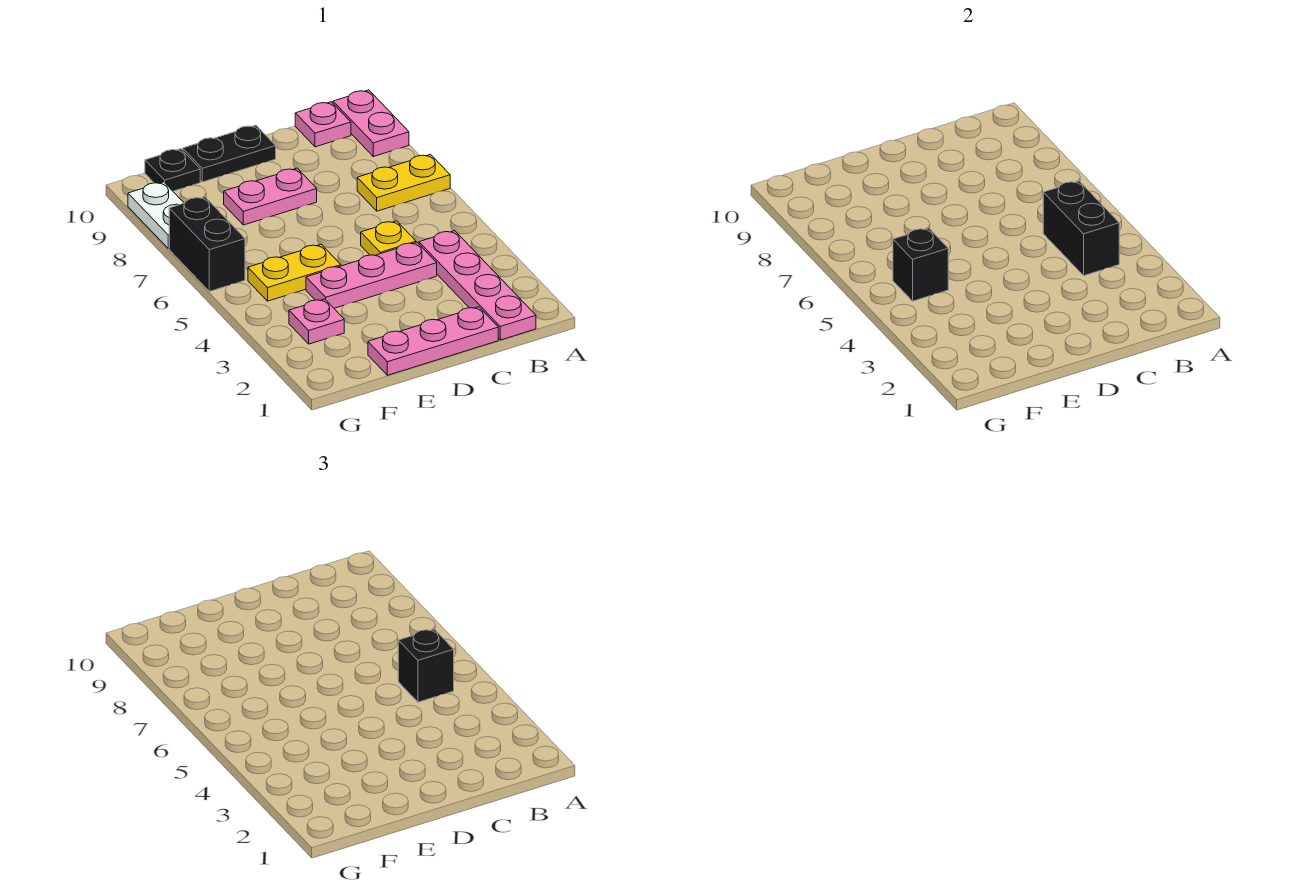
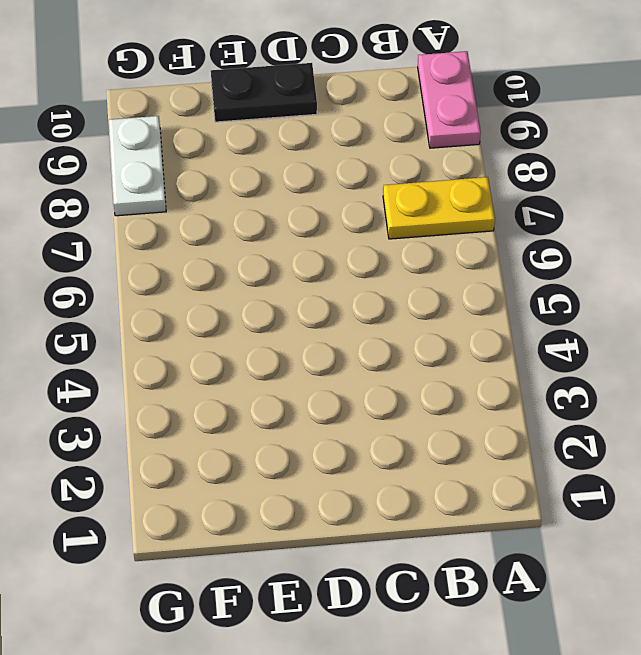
none -> pink 1x4 plate [419,231,536,340]
none -> pink 1x1 plate [295,102,351,147]
none -> pink 1x3 plate [368,307,498,375]

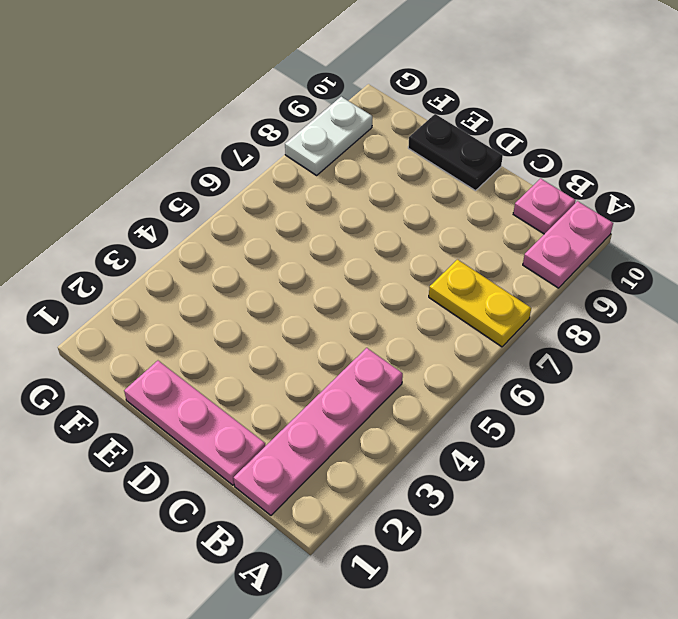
none -> pink 1x3 plate [306,242,437,308]
none -> yellow 1x1 plate [361,221,416,255]
none -> pink 1x2 plate [224,168,317,225]

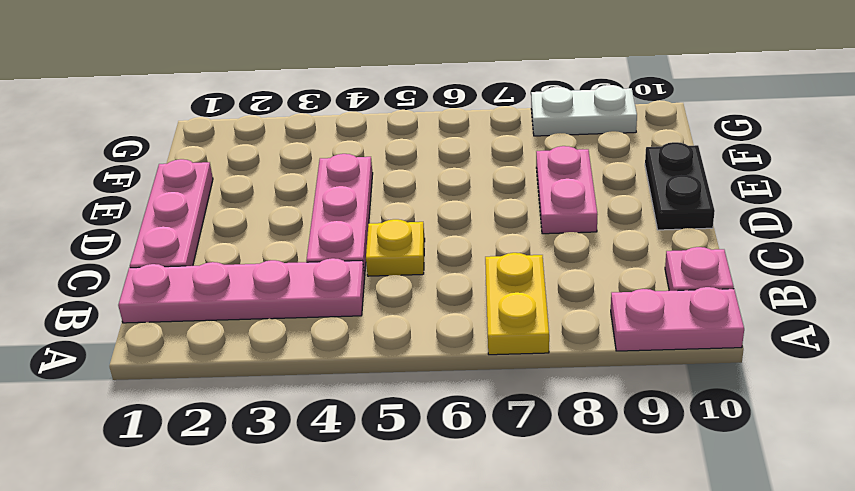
none -> yellow 1x2 plate [248,244,341,301]
none -> pink 1x1 plate [289,299,344,344]
none -> black 1x1 plate [145,149,200,191]

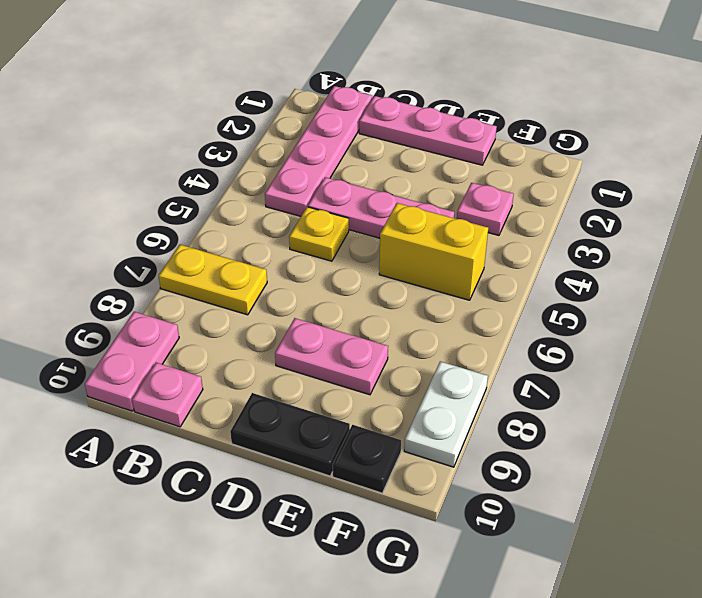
yellow 1x2 brick [379,203,488,300] -> yellow 1x2 plate [248,244,341,301]
none -> black 1x2 brick [169,197,245,291]
none -> black 1x2 brick [1043,181,1119,276]
none -> black 1x1 brick [893,228,948,301]

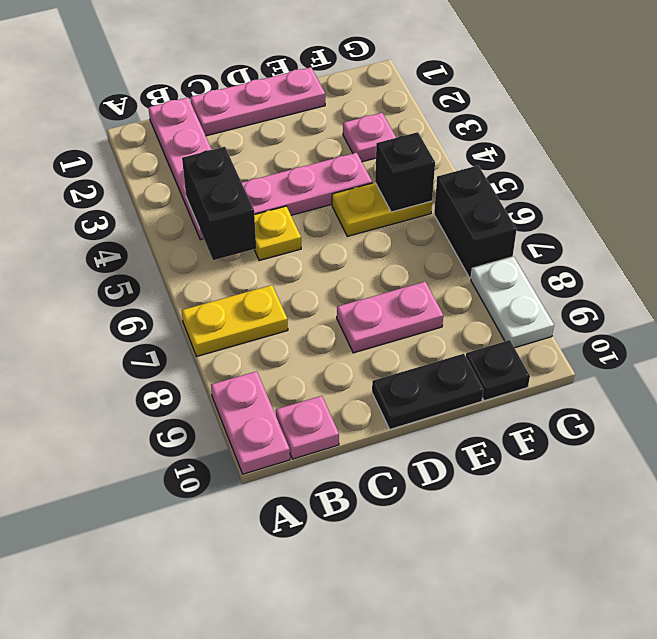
none -> black 1x1 brick [398,629,454,702]

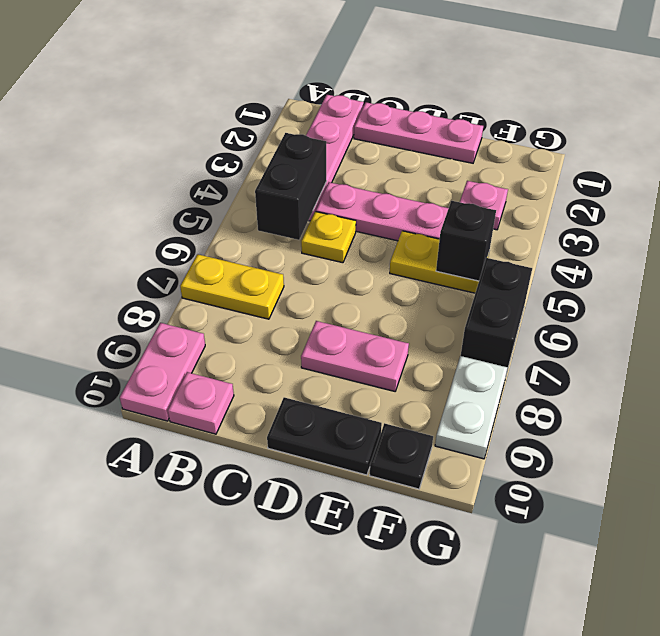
none -> black 1x1 brick [398,629,454,702]

